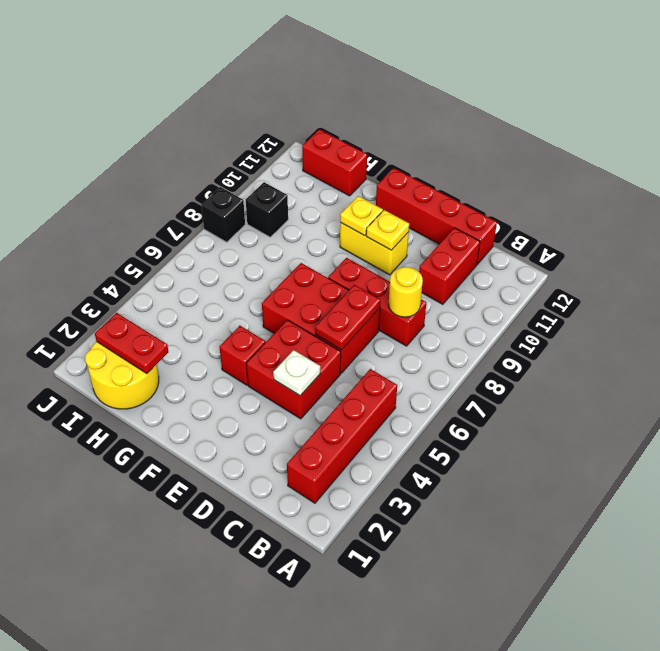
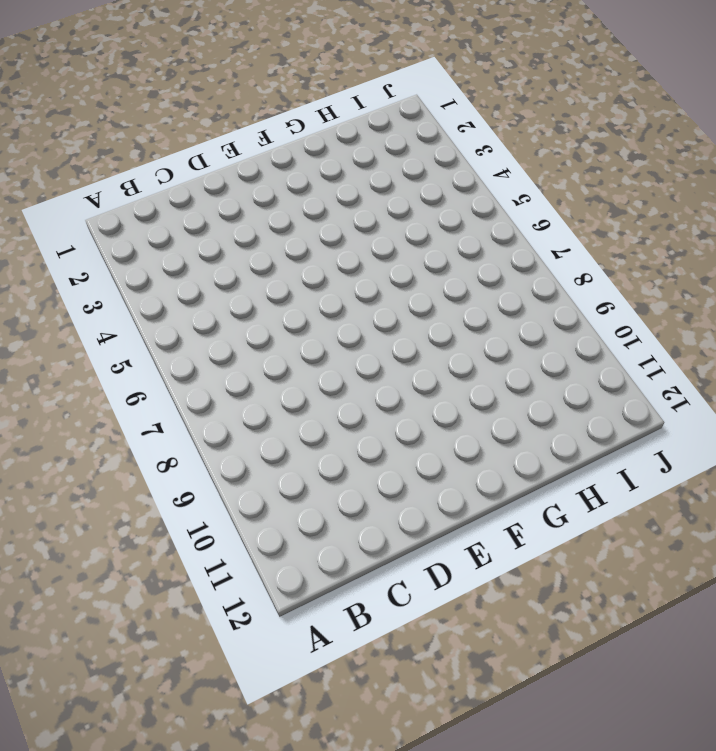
none -> red 1x4 brick [287,369,397,503]
none -> red 1x3 brick [328,258,426,346]
none -> red 1x2 brick [419,228,480,304]

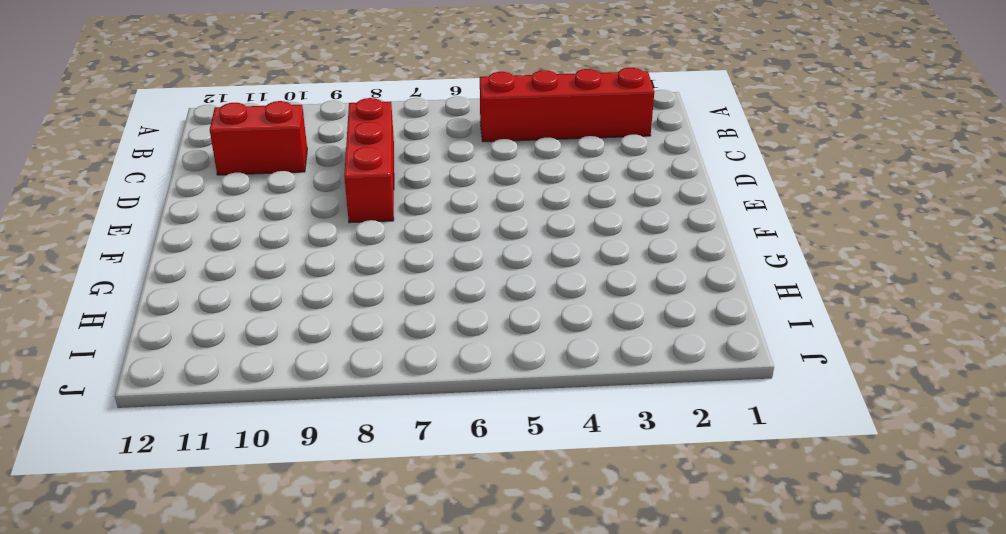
none -> red 1x4 brick [376,168,497,264]
none -> red 2x2 brick [246,320,341,419]
none -> red 2x3 brick [262,263,380,373]

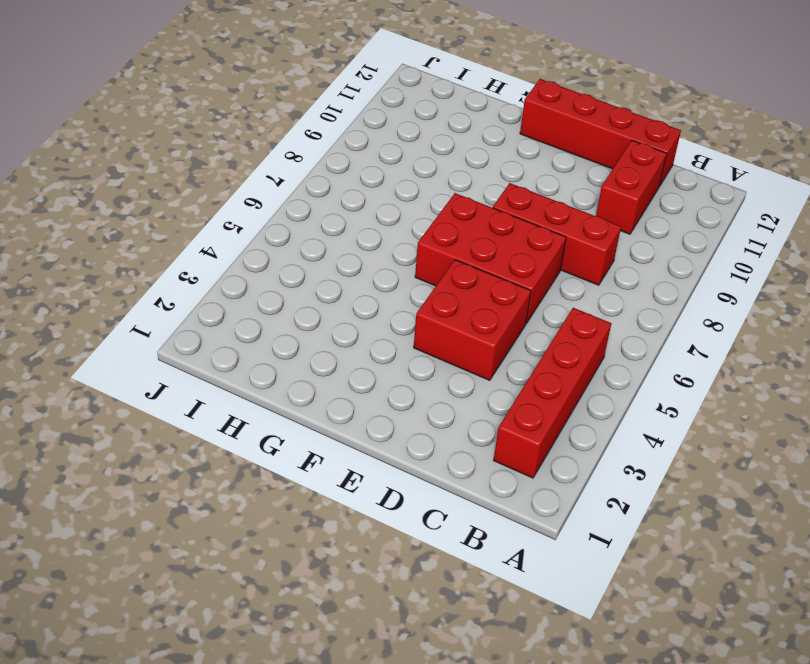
none -> yellow 1x2 brick [340,223,409,275]
none -> red 1x1 brick [220,326,265,385]
none -> yellow 2x2 round brick [85,342,159,409]

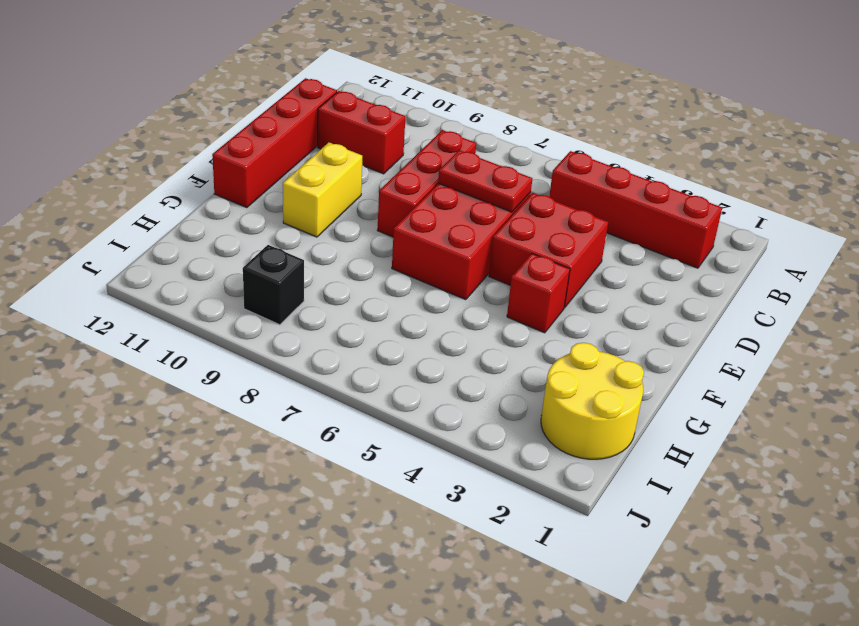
none -> red 1x2 brick [302,129,367,196]
none -> black 1x1 brick [201,187,245,242]
none -> yellow 1x1 round brick [389,267,423,317]

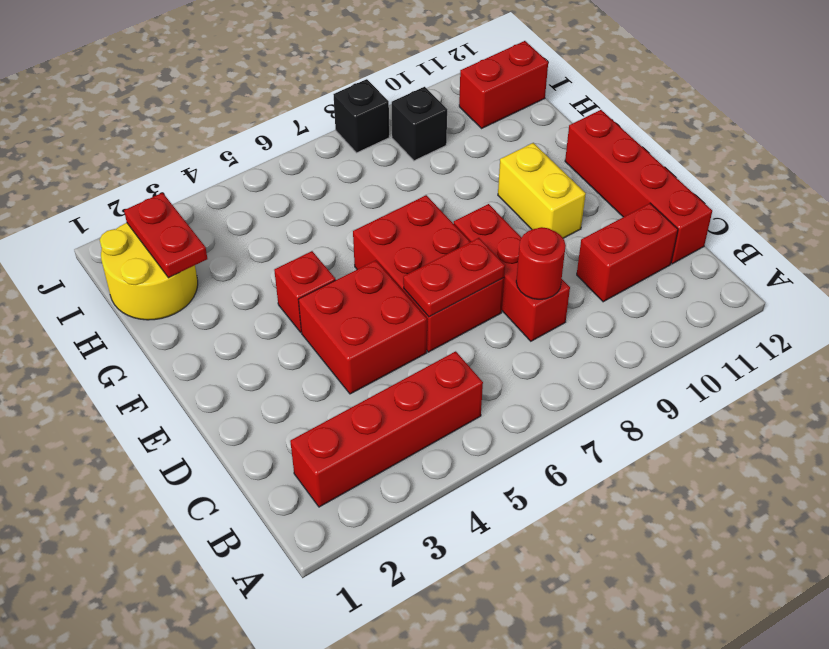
red 1x1 round brick [516,227,566,299] -> yellow 1x1 round brick [389,267,423,317]
red 1x2 brick [459,41,548,128] -> red 1x2 brick turned to [302,129,367,196]
none -> white 1x1 plate [273,350,320,396]
none -> yellow 1x1 plate [366,210,409,250]
none -> yellow 1x1 plate [340,196,383,236]

